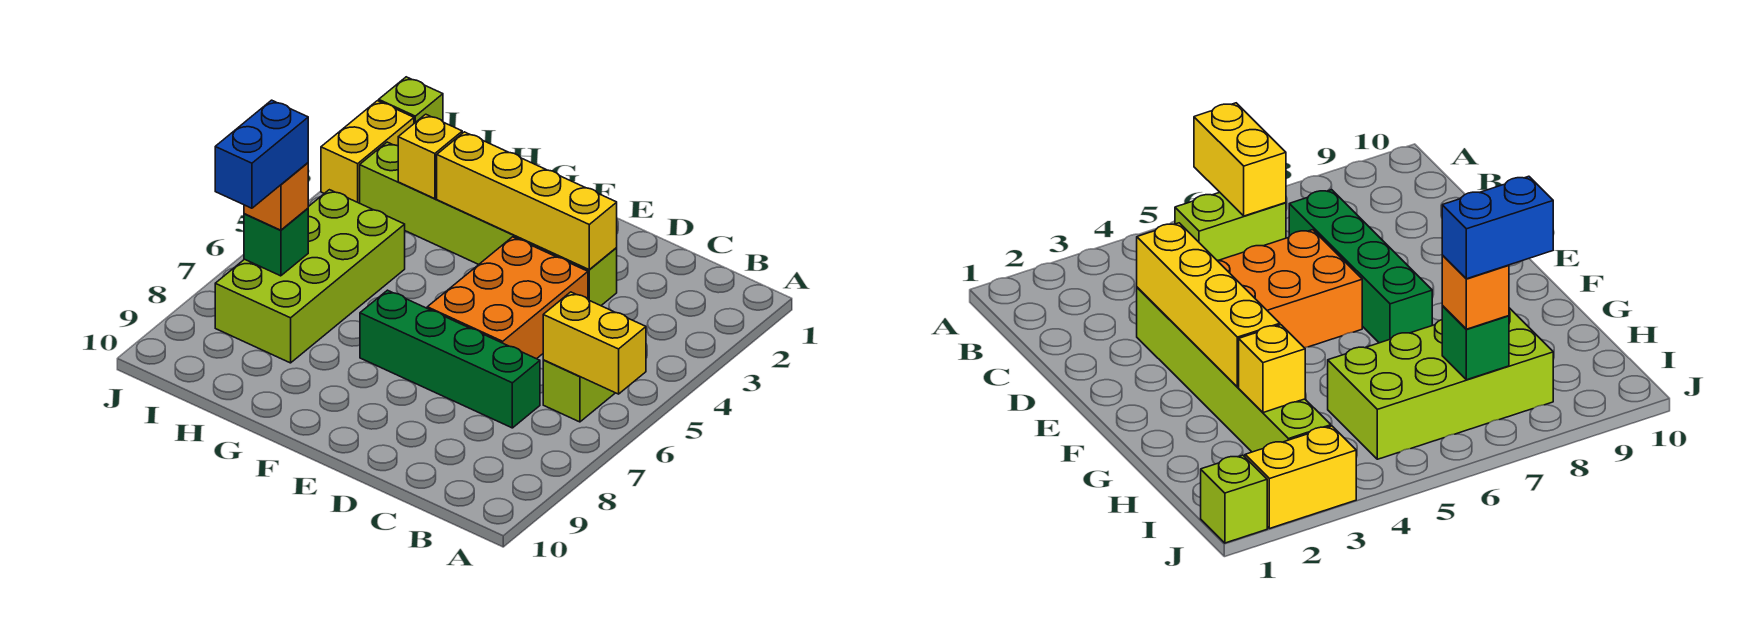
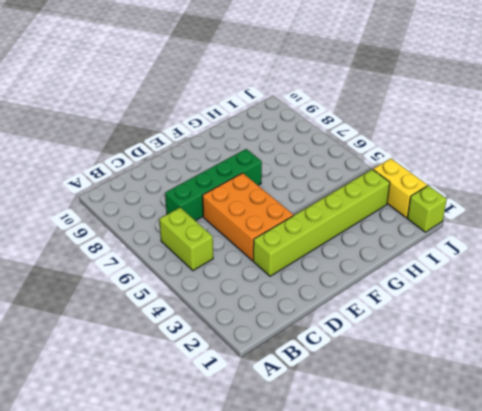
none -> lime 2x4 brick [215,190,405,363]
none -> yellow 1x2 brick [543,292,646,394]
none -> yellow 1x4 brick [437,132,617,269]

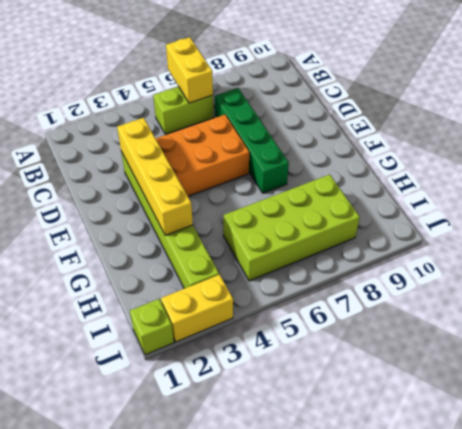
none -> yellow 1x1 brick [398,114,462,199]
none -> green 1x1 brick [244,208,308,276]
none -> orange 1x1 brick [244,163,308,230]

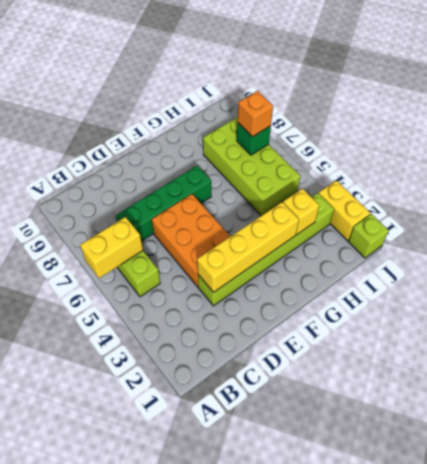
none -> blue 1x2 brick [215,100,308,208]

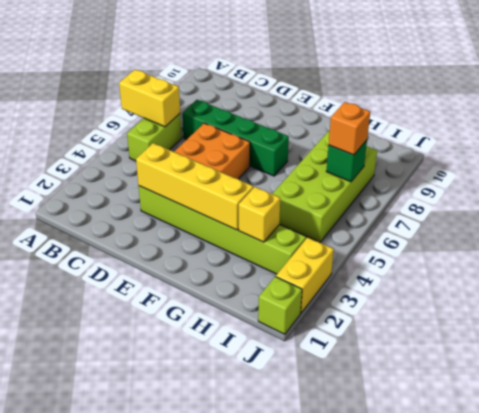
none -> blue 1x2 brick [215,100,308,208]

